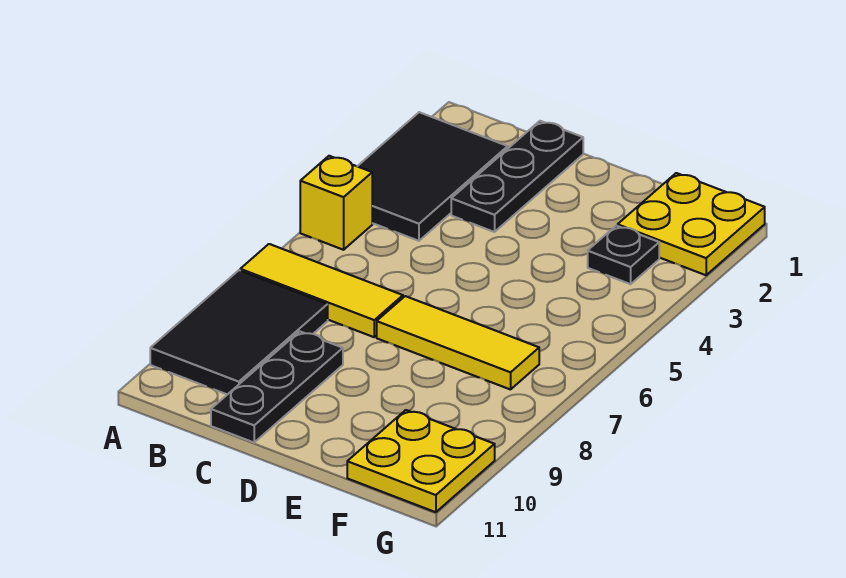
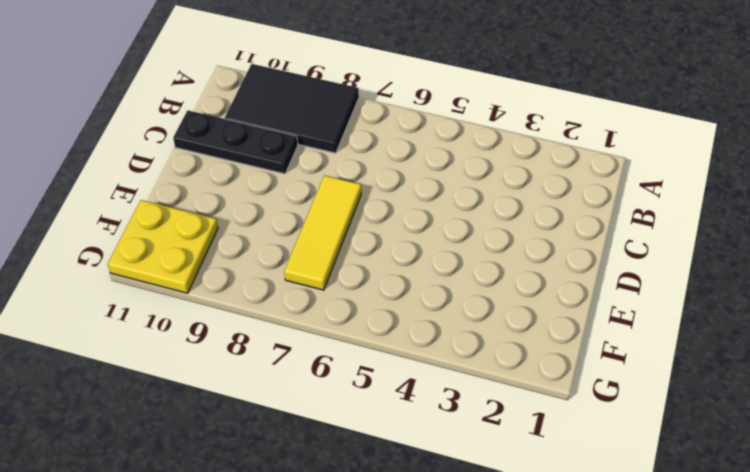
none -> black 2x3 tile [357,112,508,241]
none -> yellow 1x1 brick [300,156,372,250]

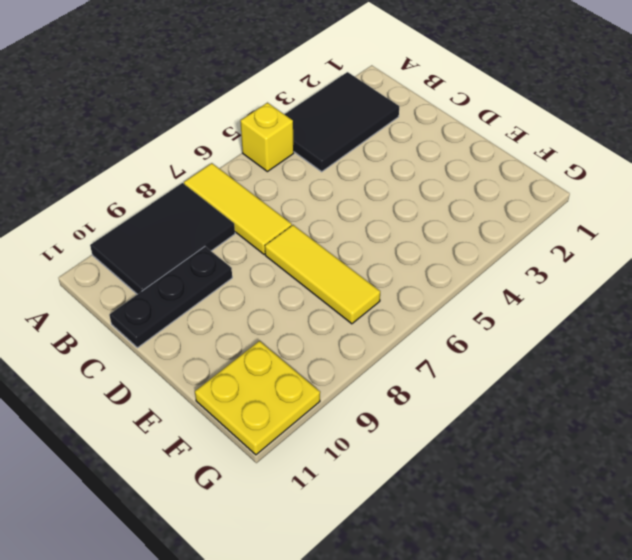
none -> black 1x3 plate [451,121,583,232]
none -> yellow 2x2 plate [618,173,765,275]

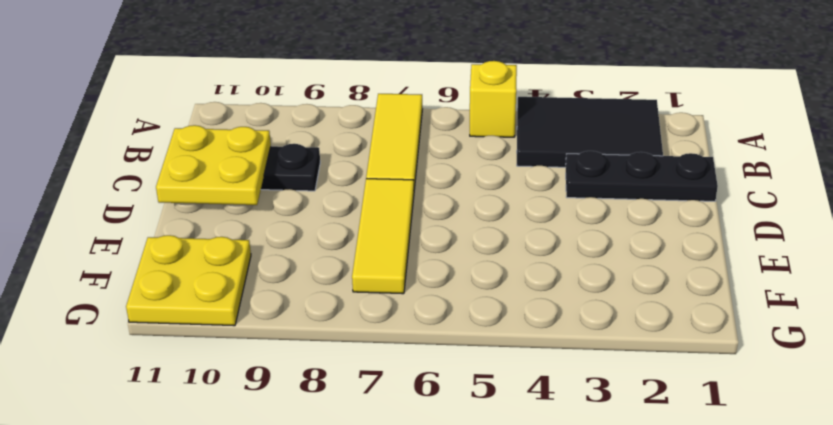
yellow 2x2 plate [156,125,271,205] -> yellow 2x2 plate moved to [618,173,765,275]
none -> black 2x3 tile [150,270,328,395]
none -> black 1x1 plate [588,226,659,284]

